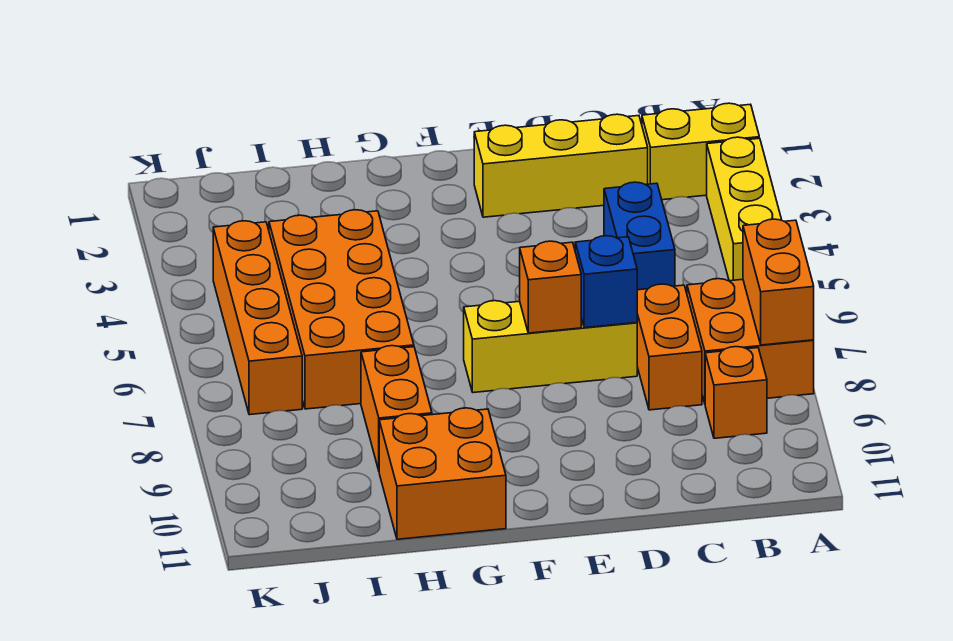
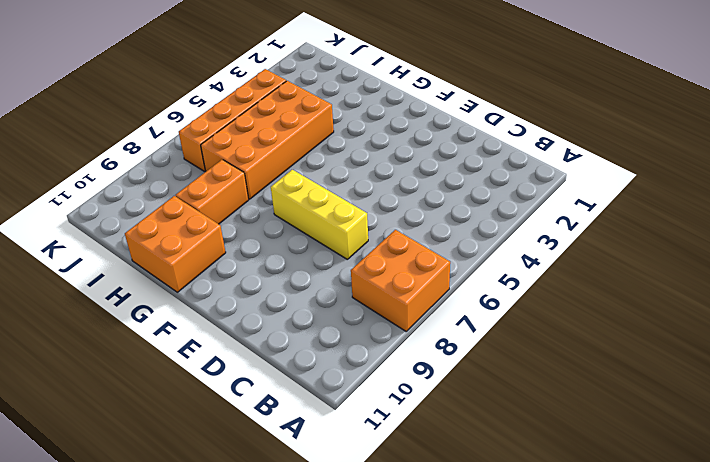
none -> yellow 1x2 brick [642,103,759,200]
none -> yellow 1x3 brick [707,137,782,281]
none -> orange 1x1 brick [705,347,767,438]

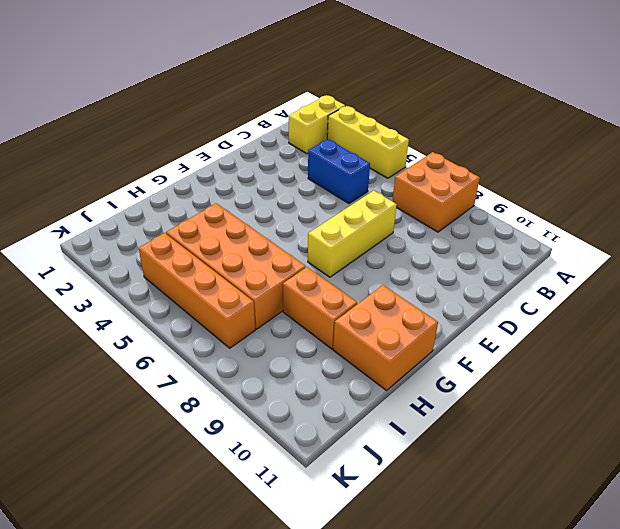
none -> orange 1x1 brick [705,347,767,438]
none -> yellow 1x3 brick [474,114,648,217]
none -> orange 1x2 brick [637,284,702,410]

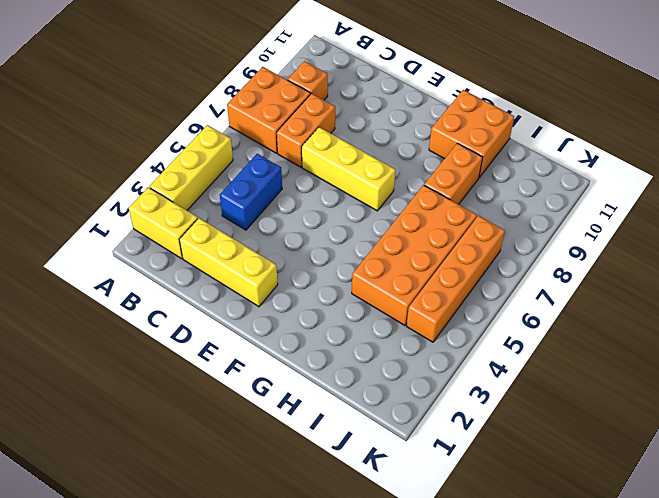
none -> orange 1x2 brick [743,219,814,345]
none -> blue 1x1 brick [575,236,637,328]
none -> orange 1x1 brick [520,241,581,333]

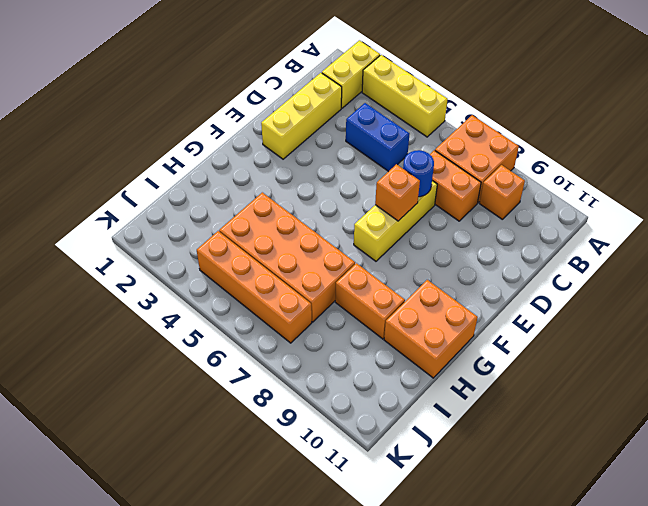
blue 1x1 round brick [403,150,434,197] -> blue 1x1 brick [575,236,637,328]
none -> orange 1x2 brick [743,219,814,345]

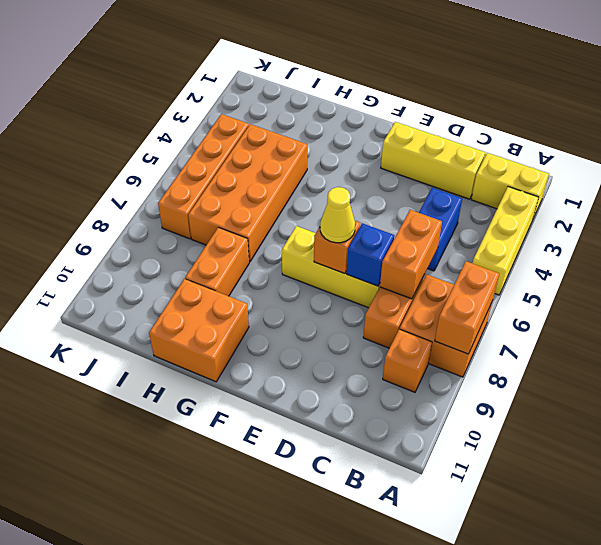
orange 1x2 brick [380,210,442,299] -> none
yellow 1x1 cone [320,187,355,243] -> none

